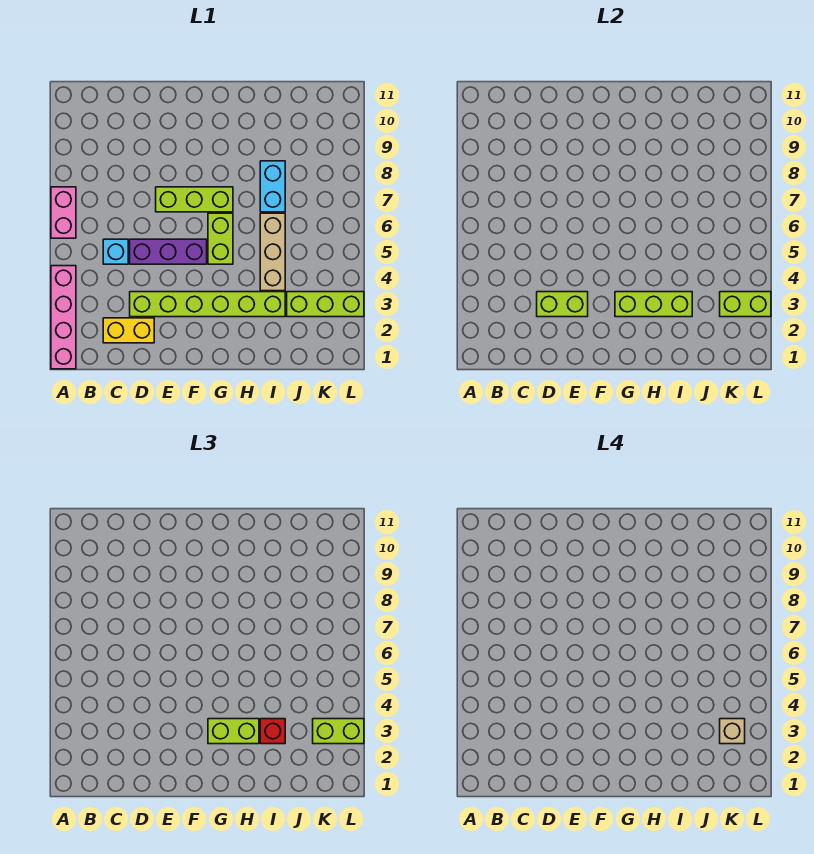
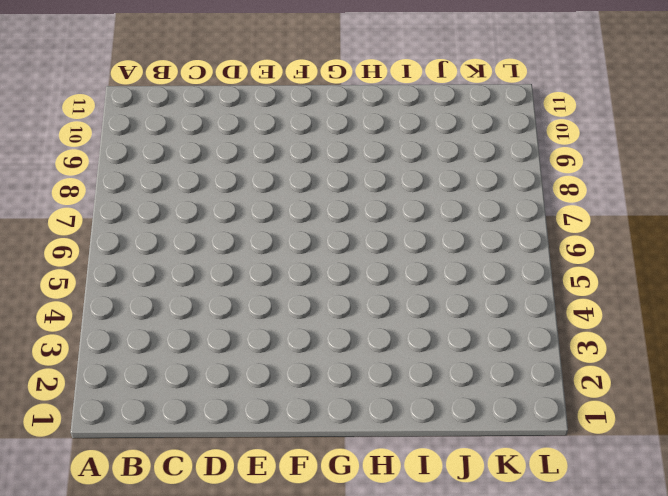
none -> pink 1x4 brick [51,266,76,369]
none -> pink 1x2 brick [51,187,76,238]
none -> yellow 1x2 brick [103,318,154,343]

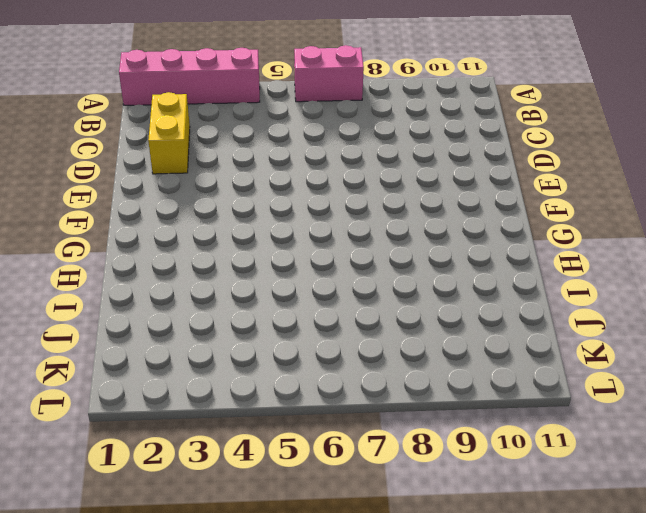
none -> cyan 1x1 brick [103,239,128,264]
none -> lime 1x6 brick [130,292,285,317]
none -> purple 1x3 brick [130,239,207,264]

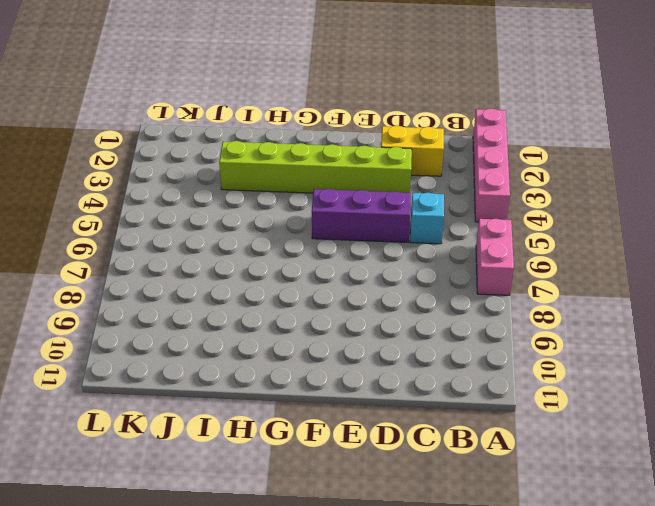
none -> lime 1x3 brick [156,187,233,212]
none -> lime 1x2 brick [208,213,233,264]
none -> tan 1x3 brick [260,213,285,291]

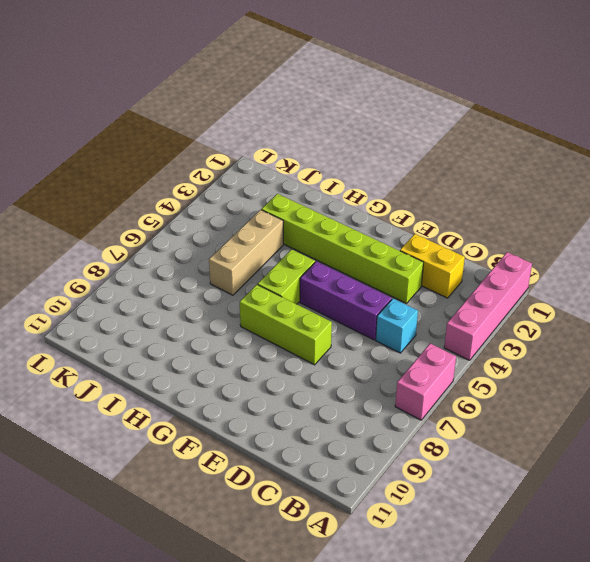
none -> cyan 1x2 brick [260,161,285,212]
none -> lime 1x3 brick [287,292,364,317]
none -> lime 1x2 brick [537,292,588,317]

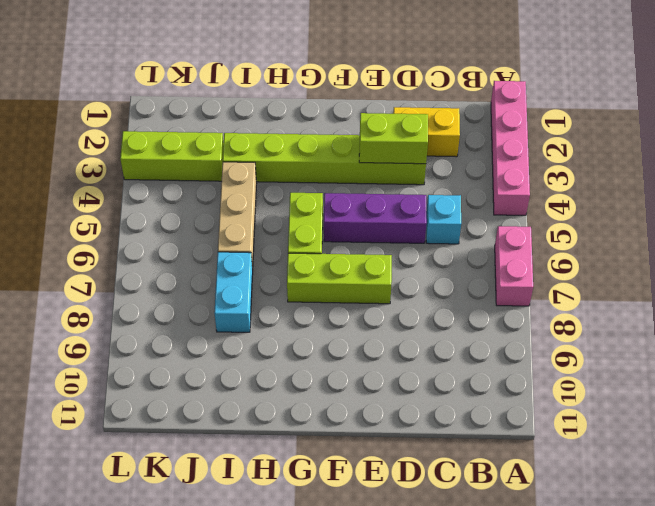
none -> lime 1x3 brick [615,292,692,317]
none -> lime 1x2 brick [720,292,771,317]
none -> lime 1x2 brick [208,719,259,744]

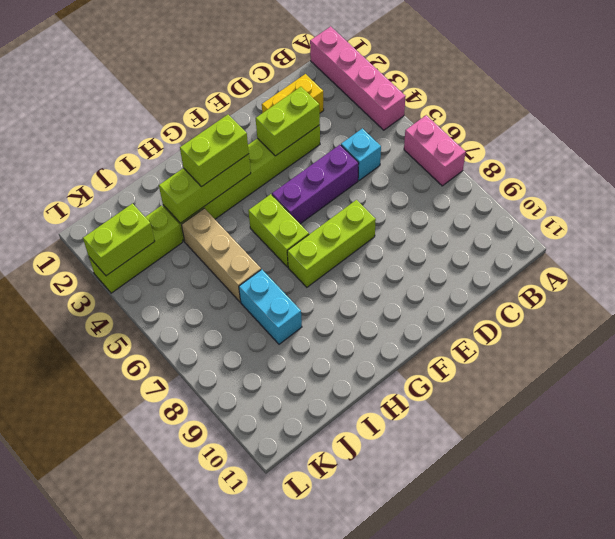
none -> red 1x1 brick [260,719,285,744]
none -> lime 1x2 brick [313,719,364,744]
none -> tan 1x1 brick [720,719,745,744]

